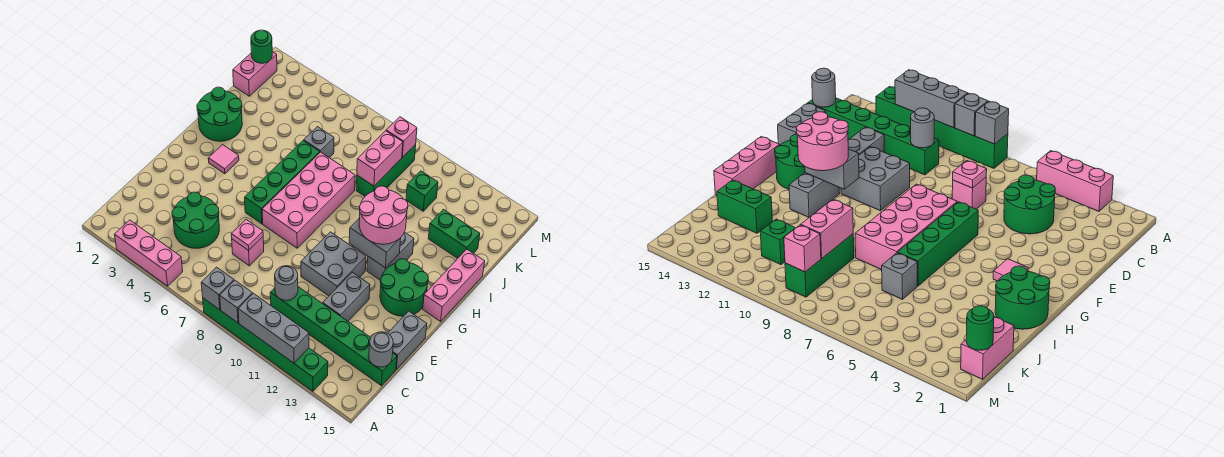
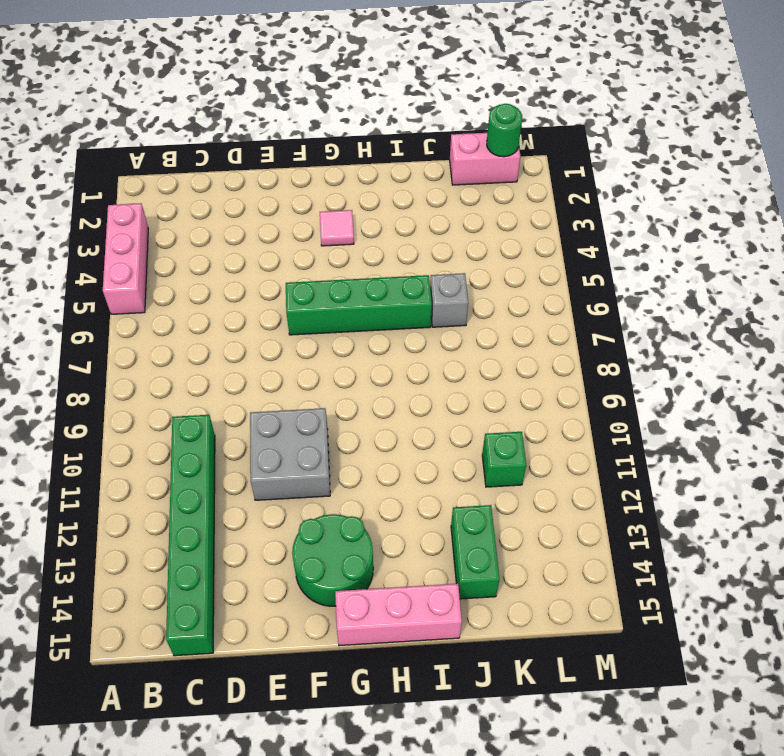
none -> green 1x6 brick [203,298,328,391]
none -> green 2x2 round brick [172,192,219,248]
none -> pink 1x1 brick [232,237,264,266]
none -> grey 1x2 brick [323,272,370,321]

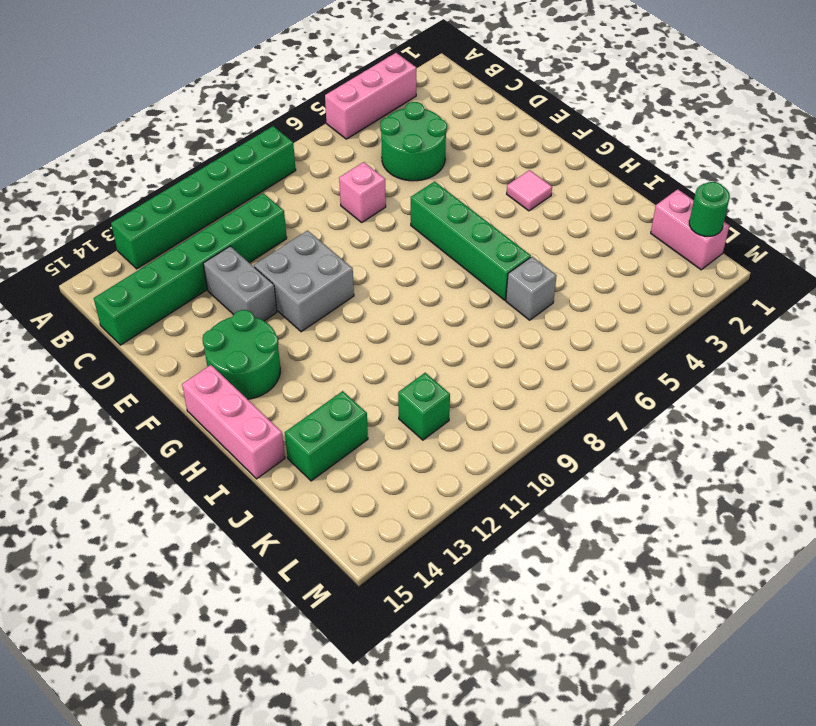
none -> grey 1x2 brick [388,311,427,369]
none -> pink 2x4 brick [262,152,355,248]
none -> grey 1x2 brick [367,232,414,281]
none -> green 2x2 round brick [197,87,242,141]

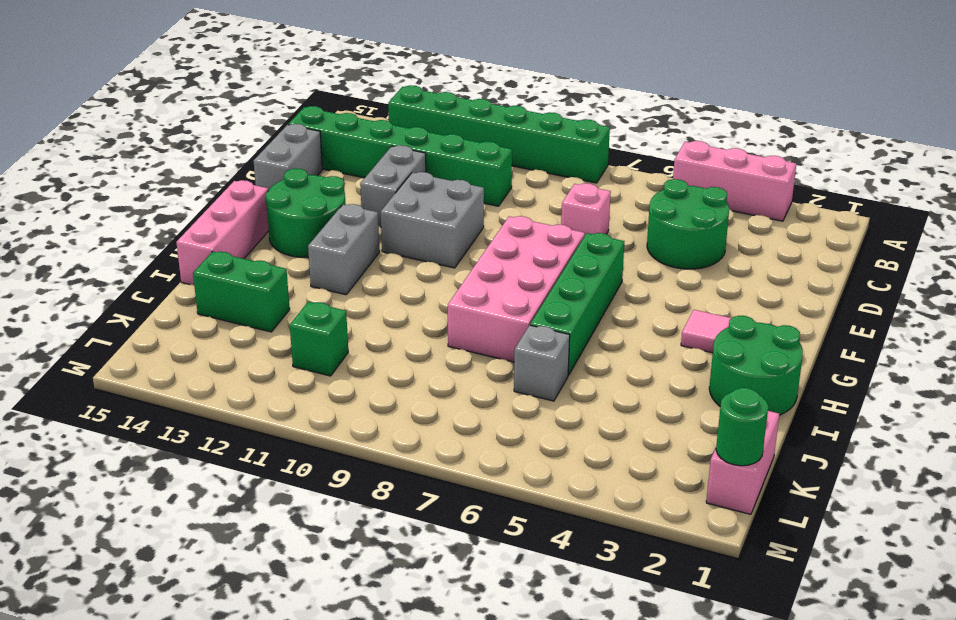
none -> green 1x3 brick [356,144,416,196]
none -> grey 1x1 brick [201,267,234,310]
none -> grey 1x1 brick [220,280,253,323]
none -> grey 1x3 brick [238,293,309,363]

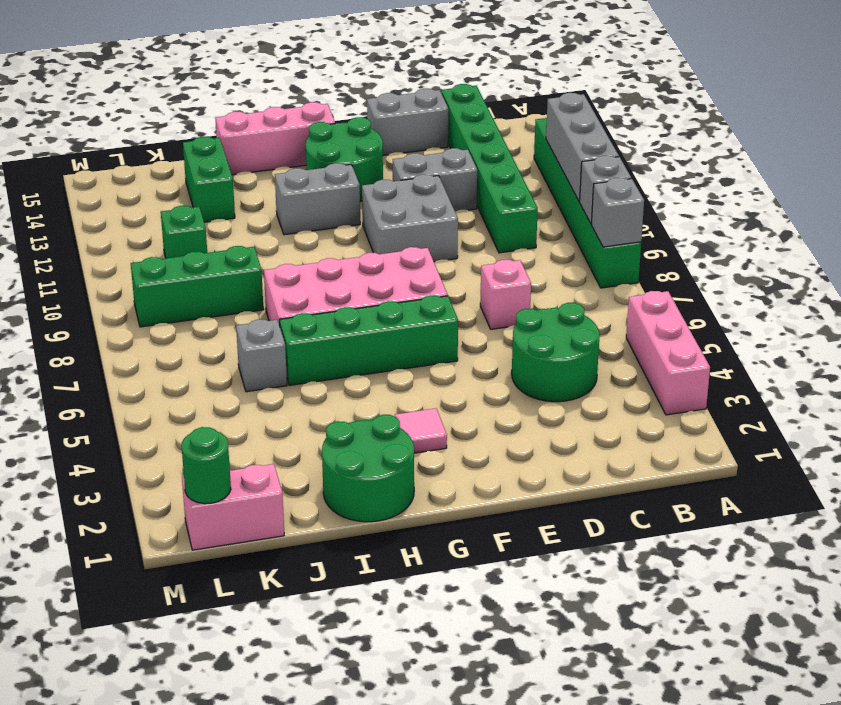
none -> grey 1x1 round brick [275,266,298,300]
none -> grey 1x1 round brick [369,332,393,367]
none -> pink 1x1 plate [231,220,263,250]
none -> grey 1x2 brick [349,218,401,268]

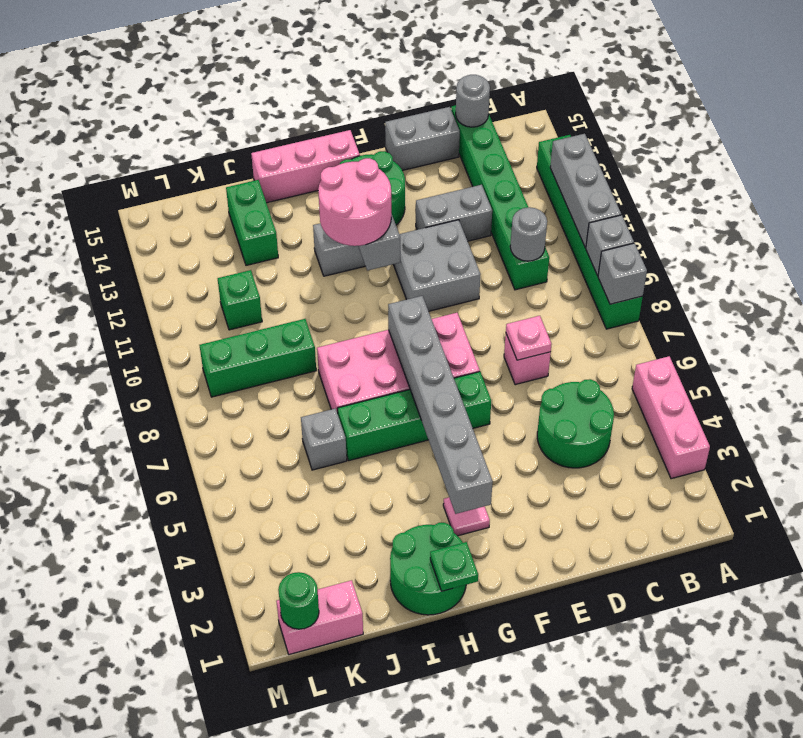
grey 1x6 brick [388,296,493,514] -> none
green 1x1 plate [430,542,478,591] -> none
none -> pink 1x2 brick [357,131,403,186]
none -> pink 1x1 brick [386,117,417,157]

